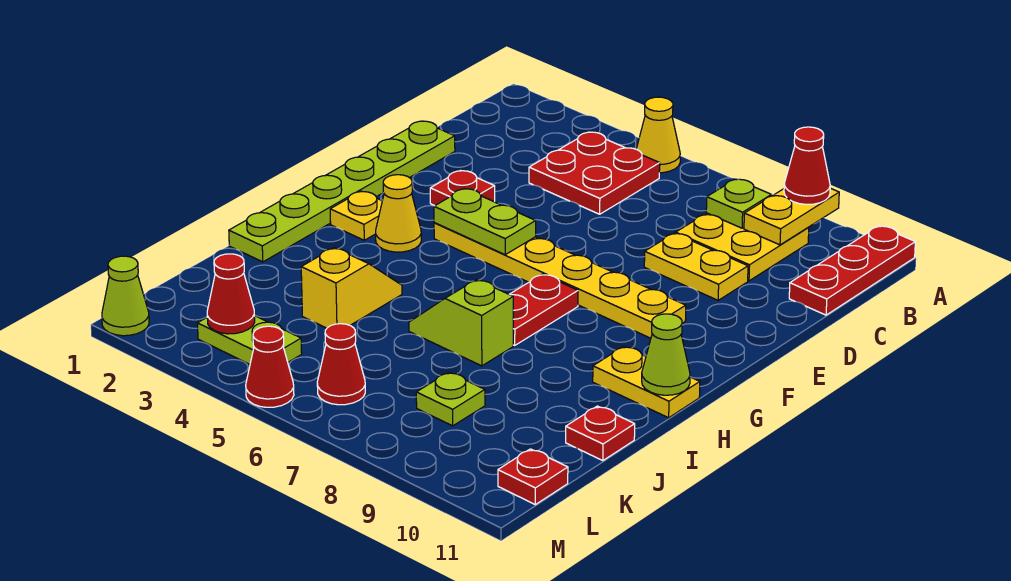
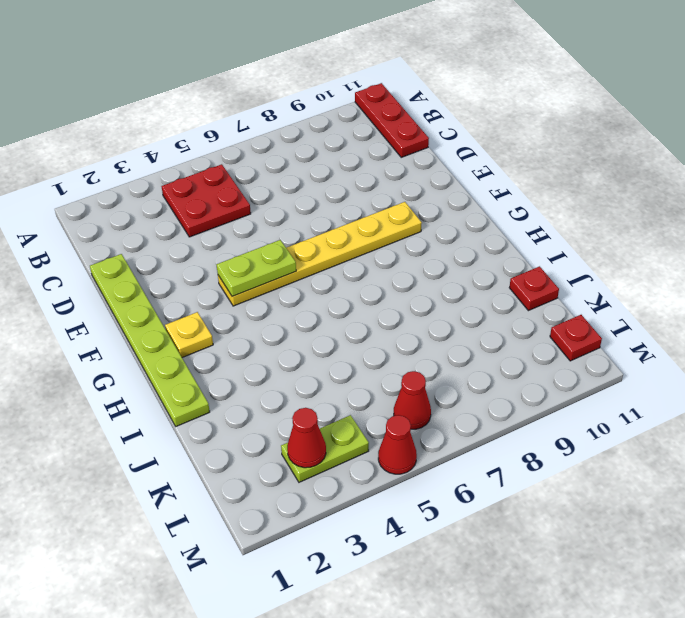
none -> yellow 1x1 cone [637,97,680,173]
none -> yellow 2x2 plate [676,213,809,281]
none -> yellow 1x2 plate [644,233,748,300]

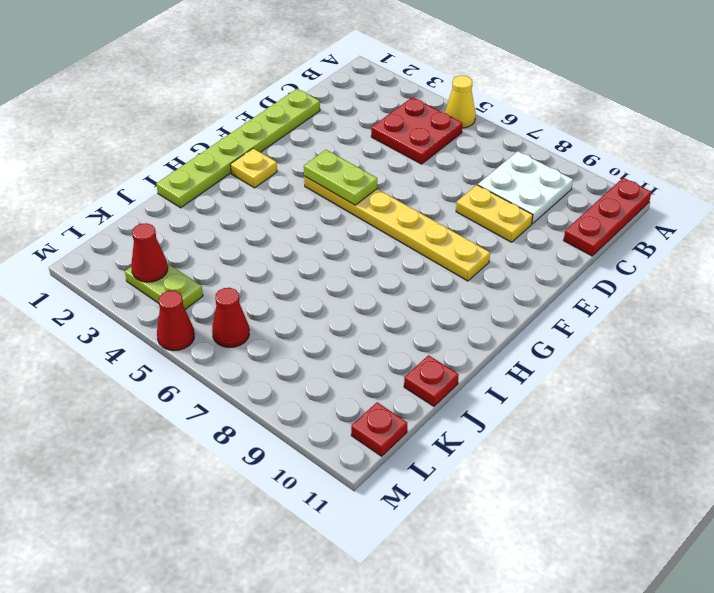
white 2x2 plate [478,151,573,224] -> yellow 2x2 plate [676,213,809,281]
none -> red 1x1 plate [430,171,495,206]
none -> yellow 1x1 cone [376,175,421,252]
none -> red 1x2 plate [509,274,578,345]

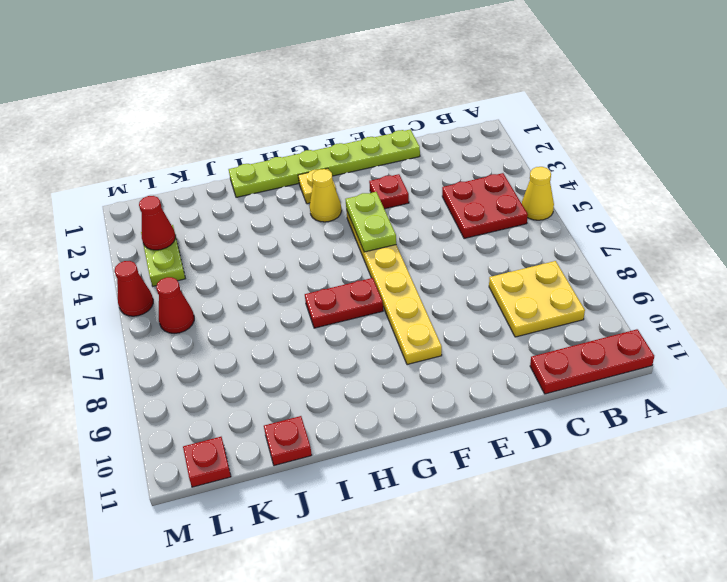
none -> yellow 1x2 plate [644,233,748,300]
none -> yellow 1x2 plate [593,347,700,418]
none -> yellow 1x2 slope [301,248,402,328]

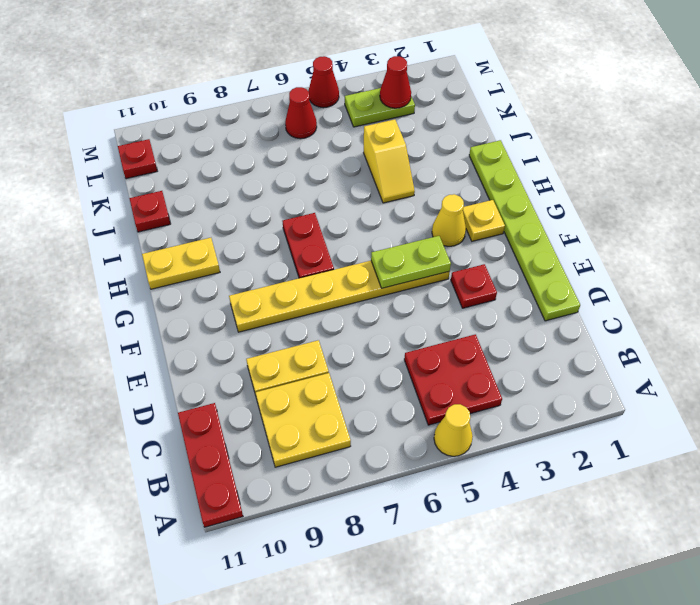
none -> lime 1x2 slope [409,280,513,366]
none -> lime 1x1 plate [416,372,485,426]
none -> lime 1x1 cone [102,256,149,336]

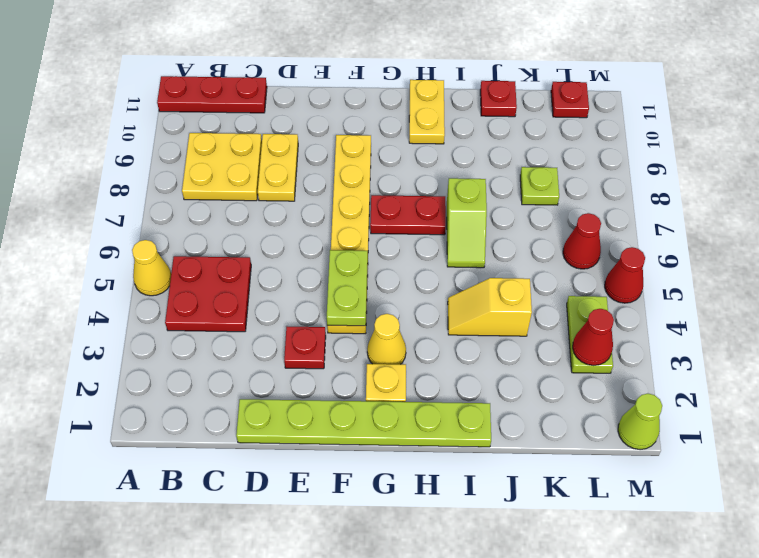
none -> yellow 1x2 plate [744,188,839,245]
none -> lime 1x1 plate [706,179,771,228]
none -> lime 1x1 cone [642,314,690,395]

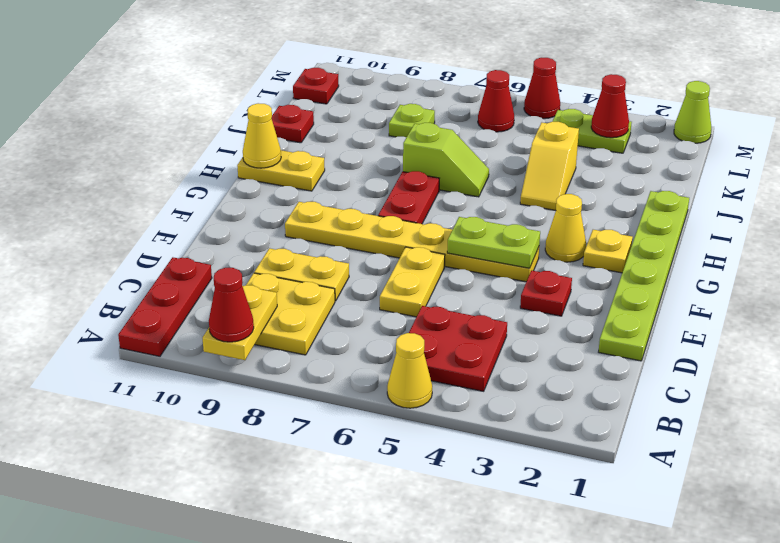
yellow 1x2 plate [380,247,445,317] -> none
yellow 1x1 cone [243,103,281,168] -> lime 1x1 cone [642,314,690,395]
none -> lime 1x1 plate [706,179,771,228]

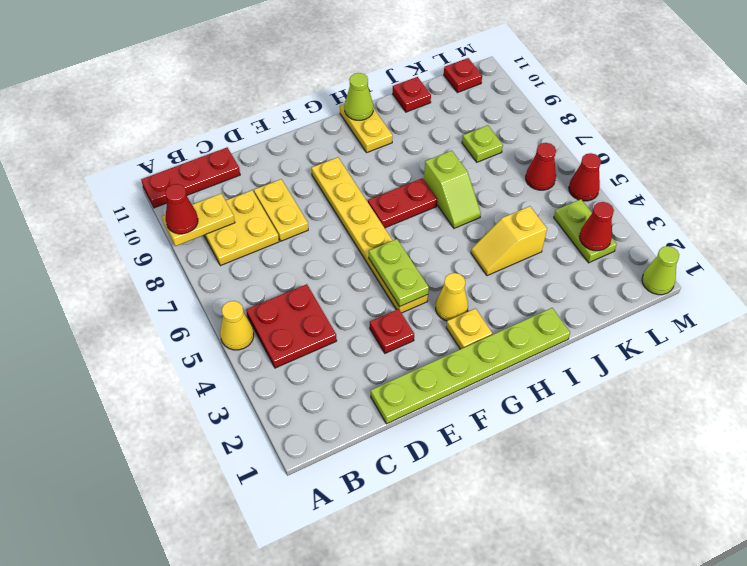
none -> lime 1x1 plate [706,179,771,228]

